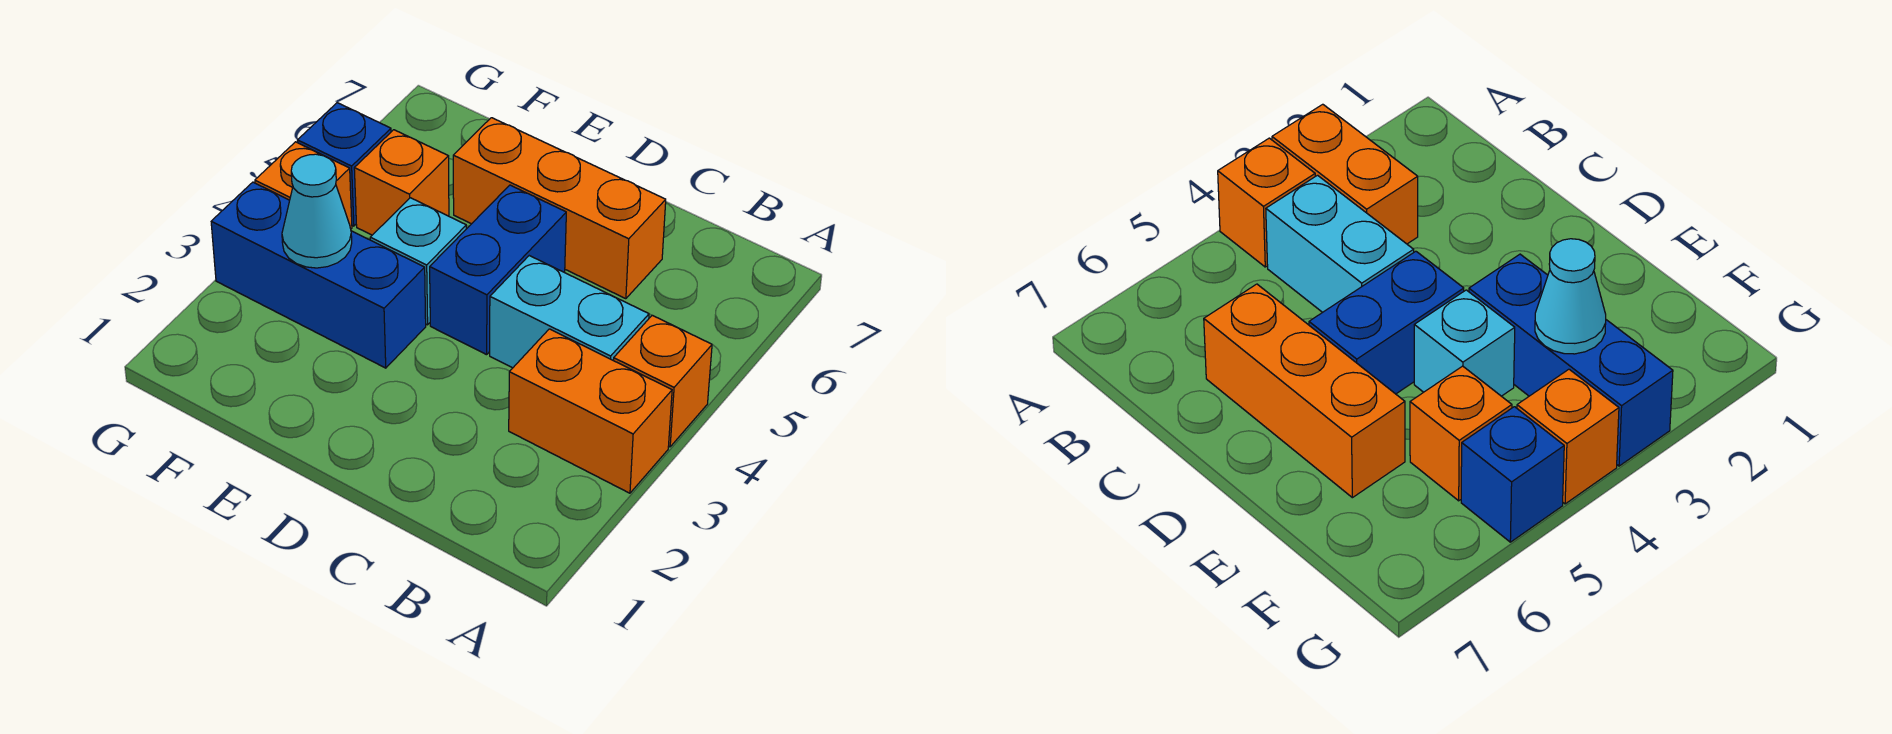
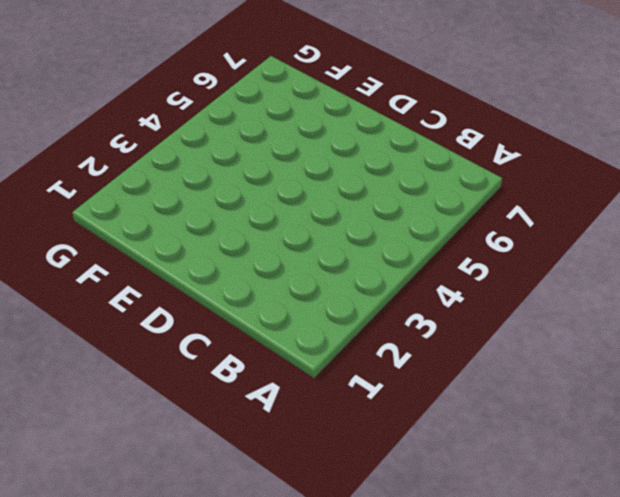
none -> orange 1x2 brick [509,329,672,493]
none -> orange 1x1 brick [614,315,712,447]

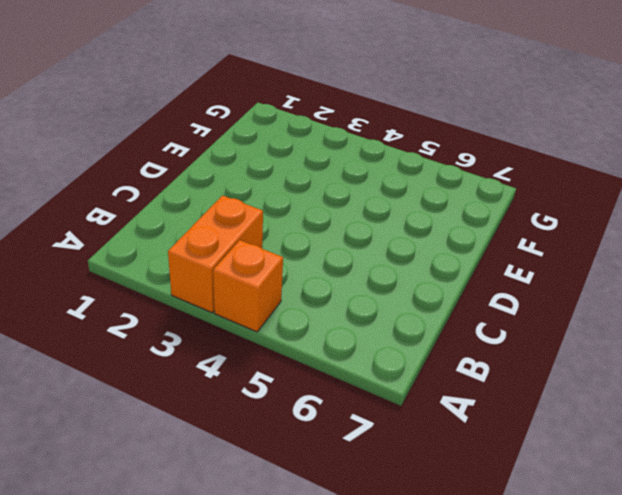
none -> cyan 1x2 brick [490,256,649,368]
none -> orange 1x3 brick [453,118,666,299]

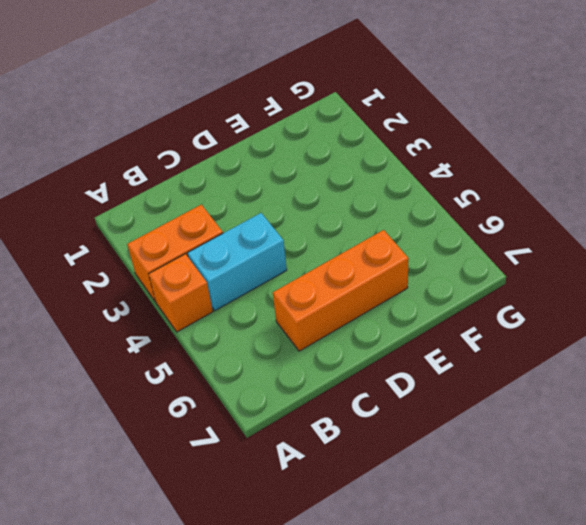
none -> blue 1x2 brick [430,185,566,355]
none -> blue 1x3 brick [211,182,426,368]

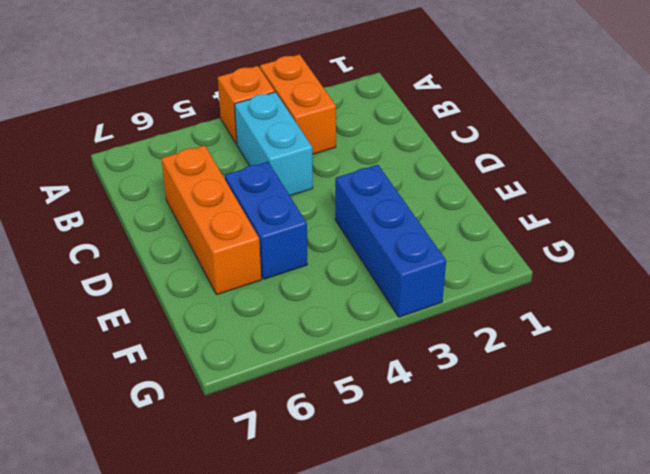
blue 1x2 brick [225,162,307,279] -> blue 1x2 brick turned to [430,185,566,355]
none -> cyan 1x1 brick [370,198,466,325]
none -> orange 1x1 brick [354,130,449,235]

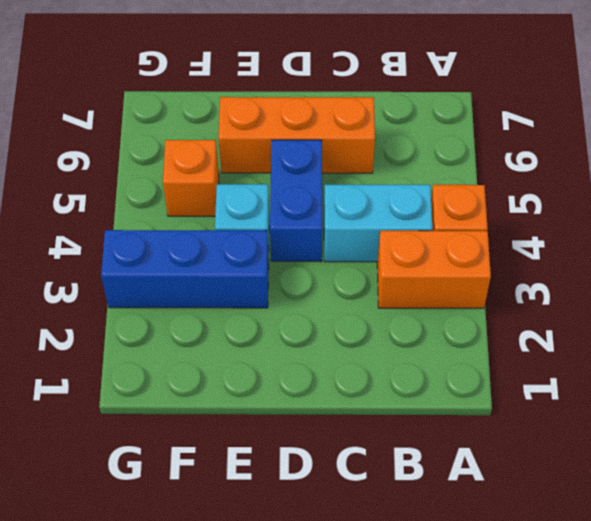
none -> orange 1x1 brick [255,142,352,229]
none -> blue 1x1 brick [298,103,391,226]

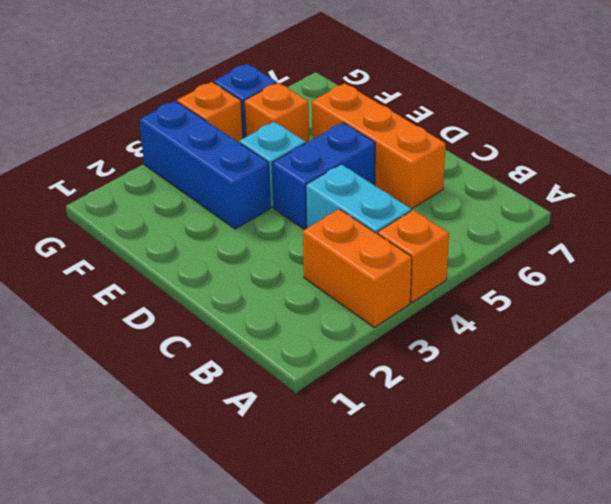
none -> cyan 1x1 cone [282,154,352,268]

